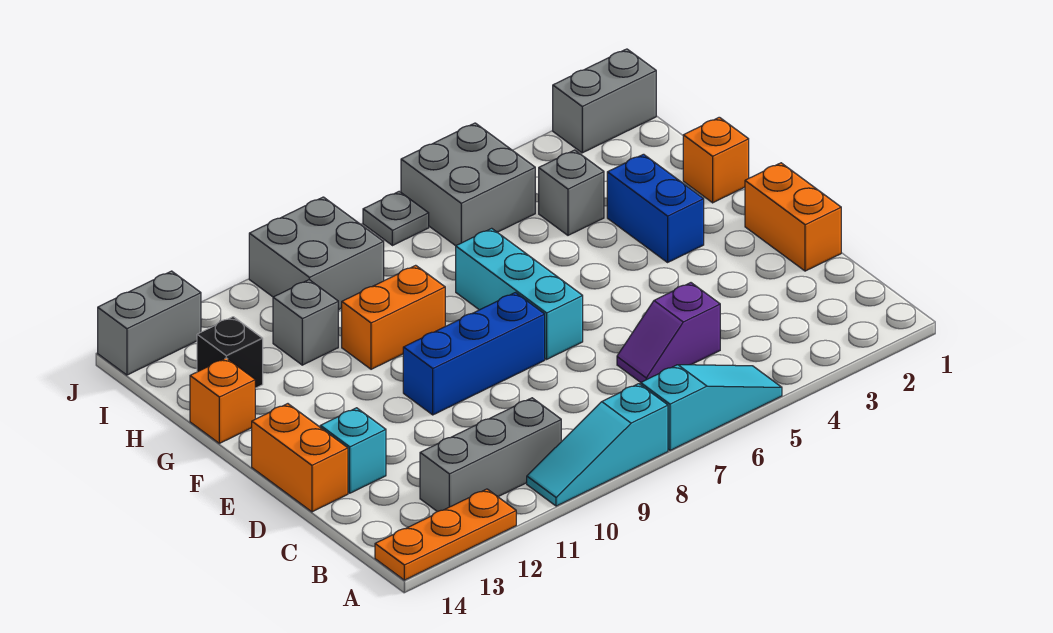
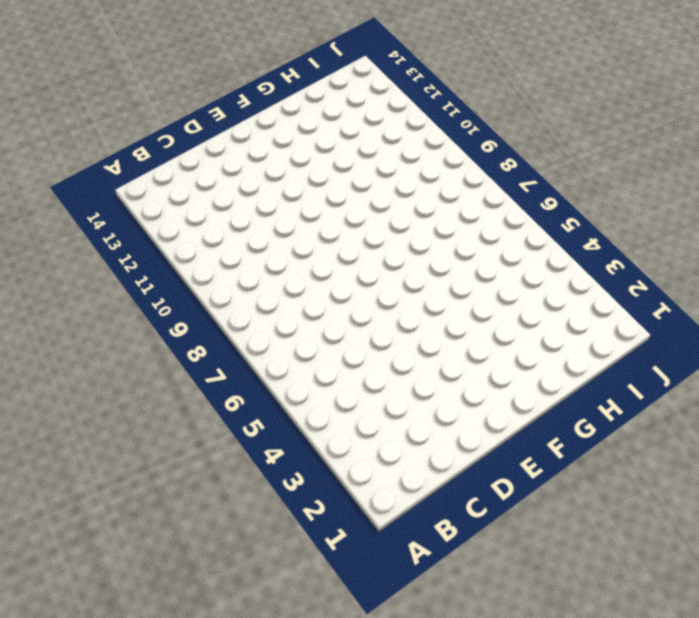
none -> cyan 1x3 slope [641,365,782,450]
none -> cyan 1x3 slope [527,384,668,506]
none -> orange 1x3 plate [375,489,516,580]

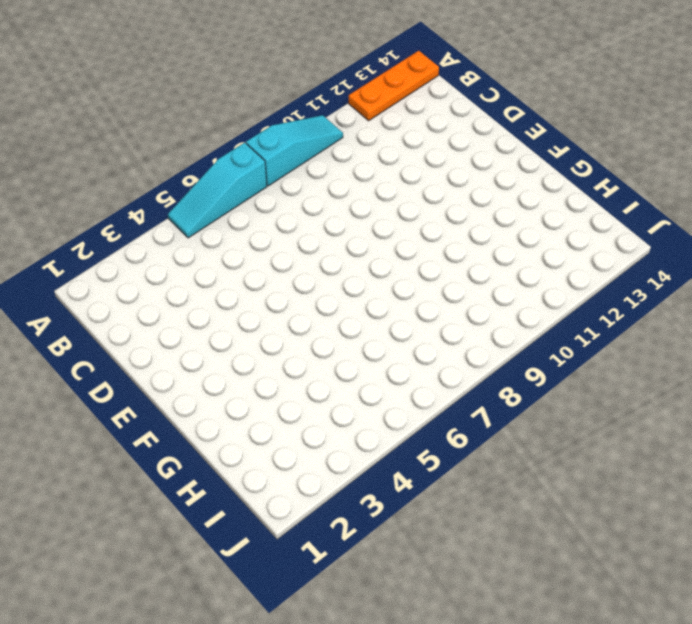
none -> grey 1x3 brick [420,398,561,512]
none -> purple 1x2 slope [617,283,720,382]
none -> orange 1x2 brick [745,163,841,271]

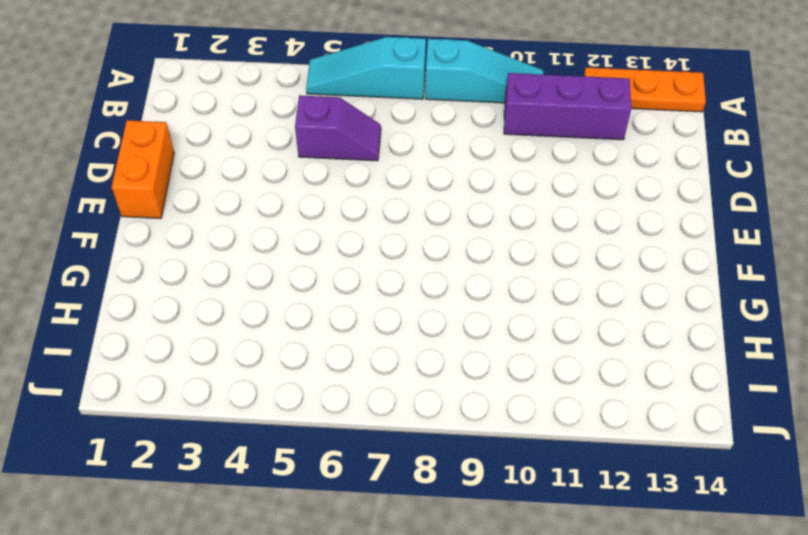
purple 1x3 brick [504,73,631,140] -> grey 1x3 brick [420,398,561,512]
none -> cyan 1x1 brick [320,408,386,493]
none -> orange 1x2 brick [252,404,348,512]
none -> cyan 1x3 brick [456,228,583,359]

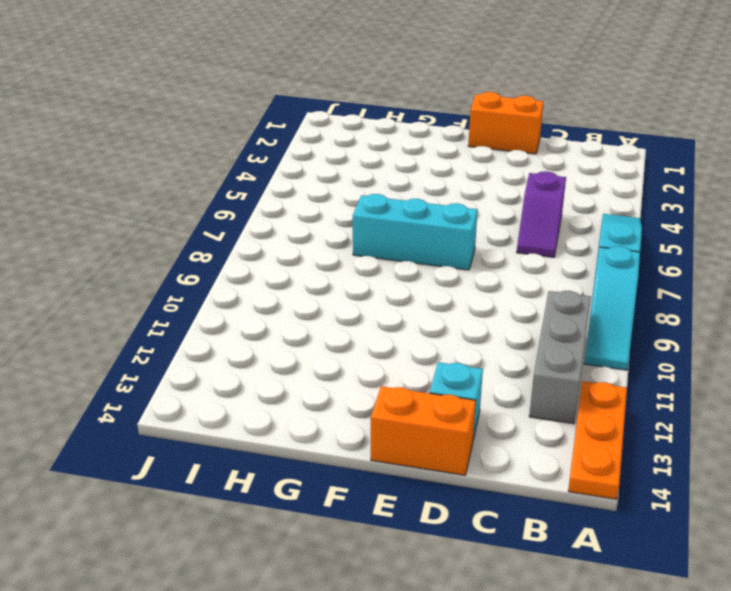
none -> blue 1x3 brick [403,293,545,415]
none -> blue 1x2 brick [607,154,704,262]
none -> orange 1x1 brick [683,117,749,203]

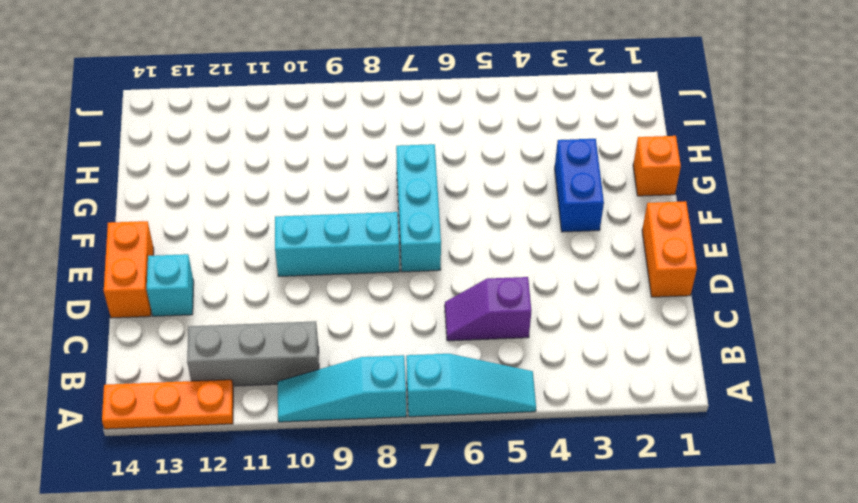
cyan 1x3 brick [275,212,400,276] -> blue 1x3 brick [403,293,545,415]
none -> orange 1x2 brick [342,265,445,369]
none -> orange 1x1 brick [190,358,255,443]
none -> grey 1x1 brick [539,150,604,235]

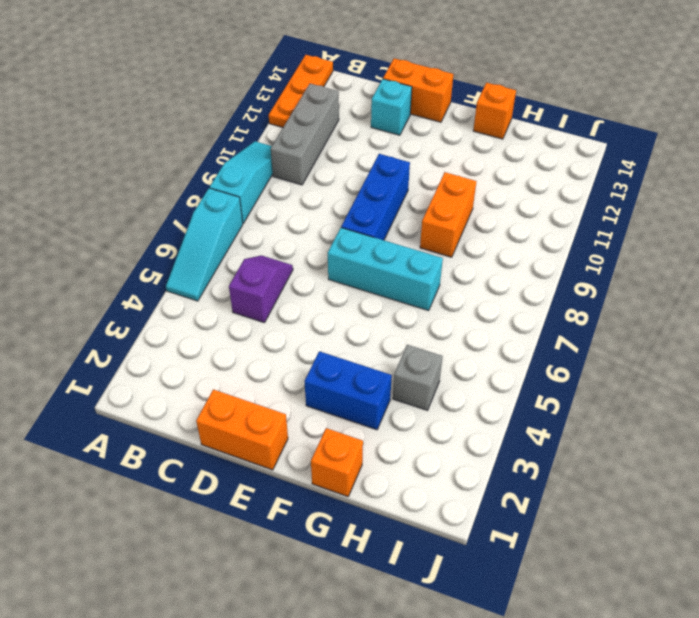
none -> grey 1x1 brick [273,280,338,365]
none -> black 1x1 brick [197,317,263,388]
none -> grey 2x2 brick [401,123,535,246]

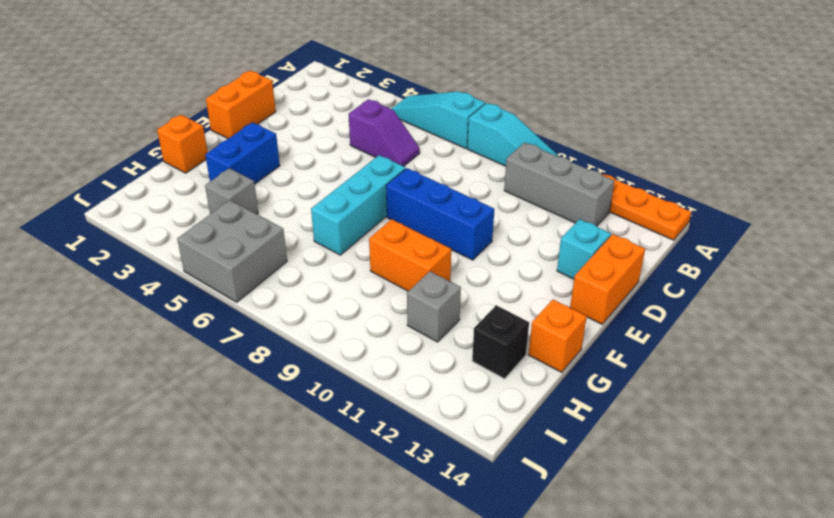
none -> grey 2x2 brick [249,197,384,310]
none -> grey 1x2 brick [553,49,656,153]
none -> grey 1x1 plate [363,191,429,246]

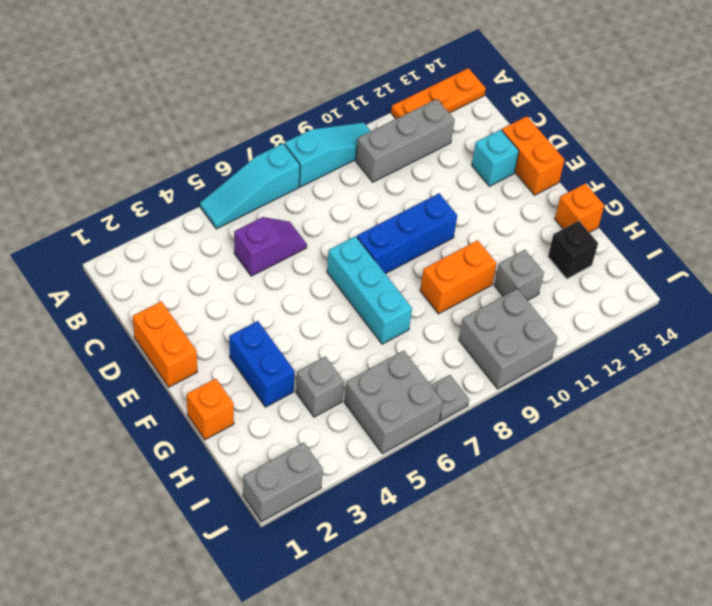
none -> grey 1x2 brick [98,271,201,375]

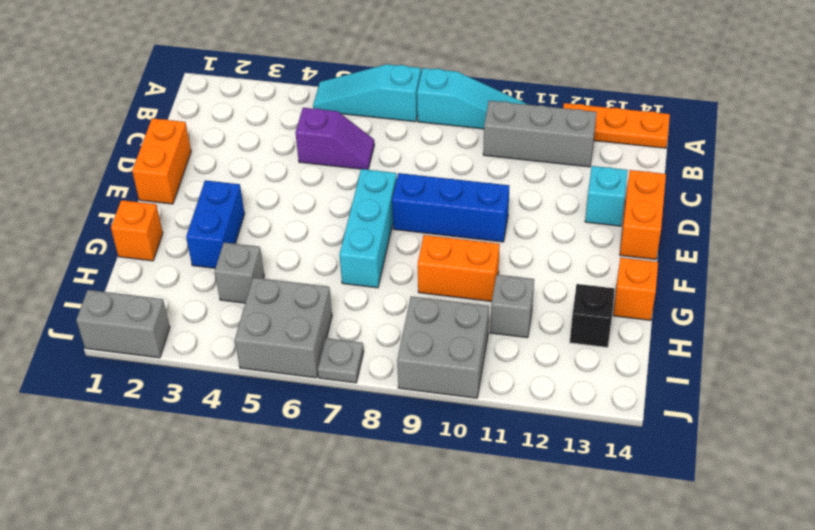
none -> grey 1x2 brick [98,271,201,375]

